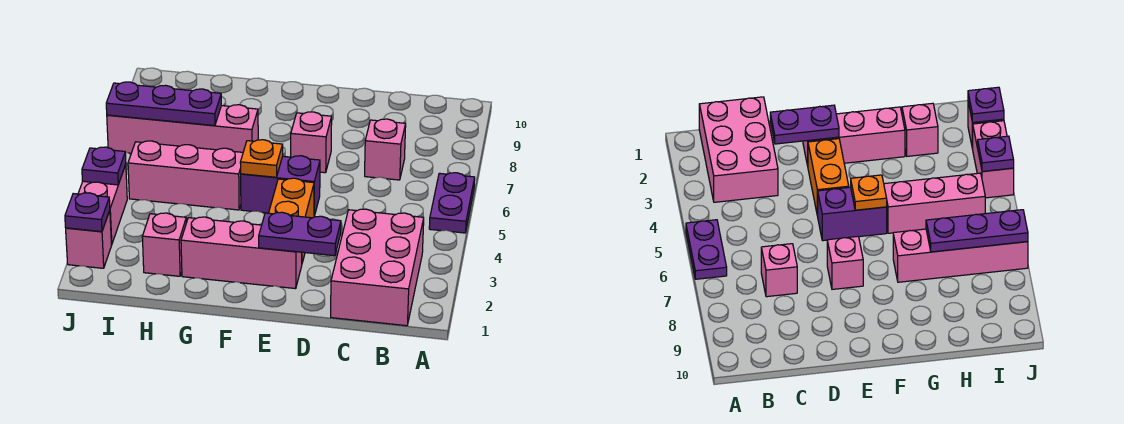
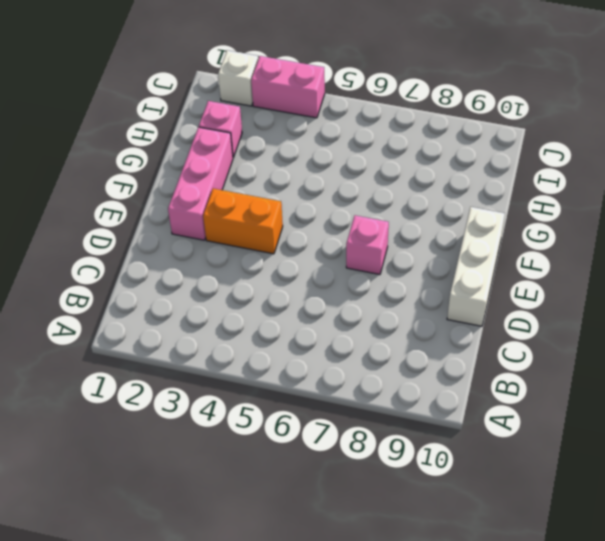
white 1x3 brick [447,207,505,326] -> none
white 1x1 brick [218,50,258,106] -> pink 1x1 brick [66,210,111,268]
none -> purple 1x2 plate [429,173,475,233]
none -> pink 2x3 brick [331,209,424,326]
none -> pink 1x1 brick [365,119,406,180]

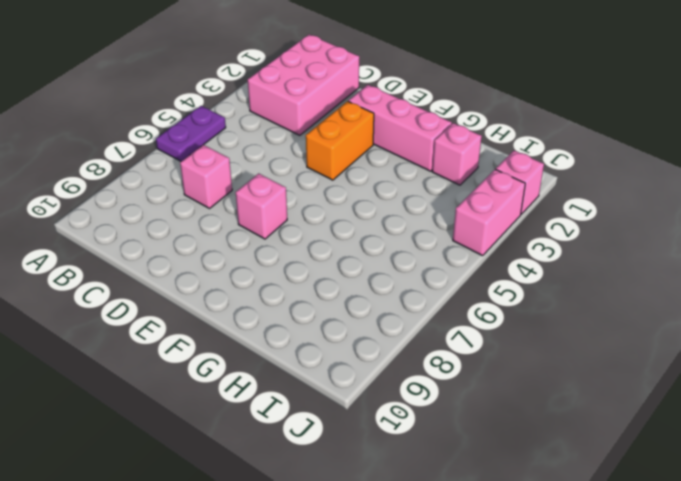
none -> purple 1x2 brick [241,156,320,216]
none -> pink 1x3 brick [128,141,243,210]
none -> pink 1x4 brick [107,105,258,153]

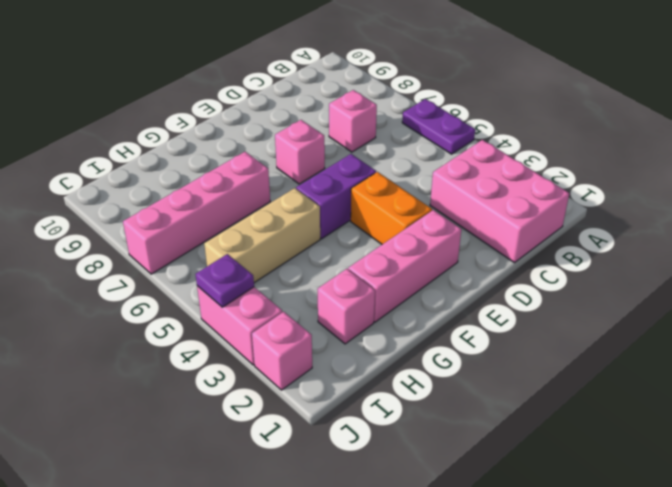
tan 1x3 brick [204,188,320,283] -> pink 1x3 brick [128,141,243,210]
none -> purple 1x2 plate [259,212,341,256]
none -> orange 1x1 plate [240,140,283,177]
none -> purple 1x3 plate [106,82,221,126]

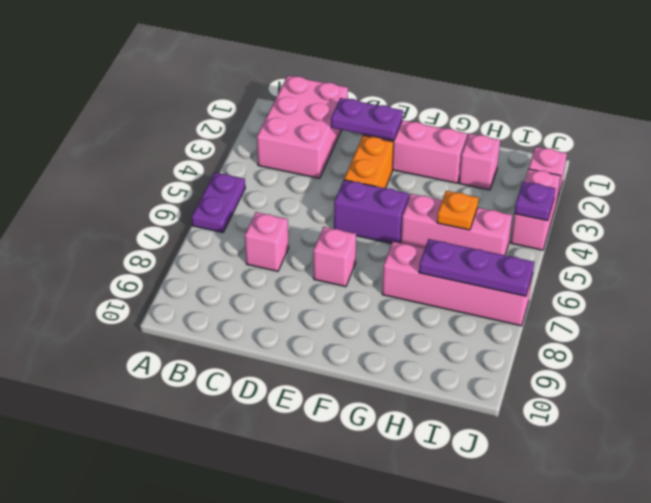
orange 1x1 plate [437,191,479,230] -> orange 1x1 plate moved to [240,140,283,177]
none -> purple 1x1 plate [65,193,110,232]

